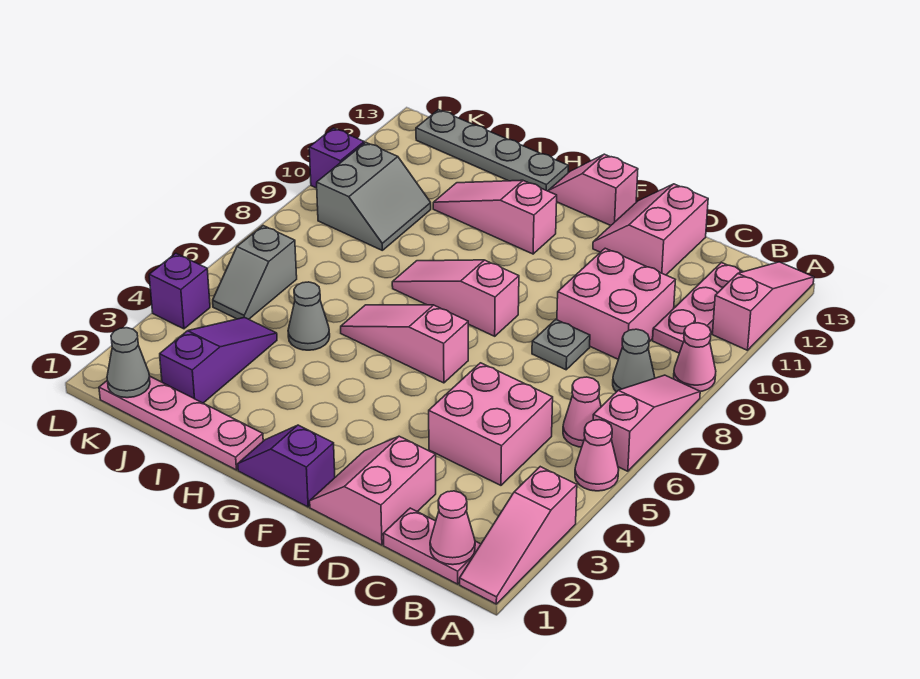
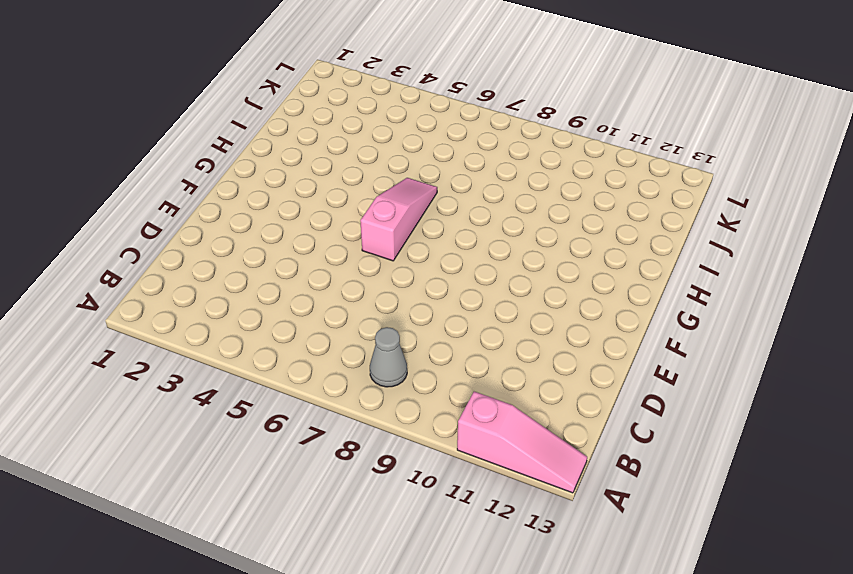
none -> pink 1x3 slope [460,467,577,604]
none -> pink 1x1 cone [575,420,619,491]
none -> pink 1x3 slope [593,375,700,471]

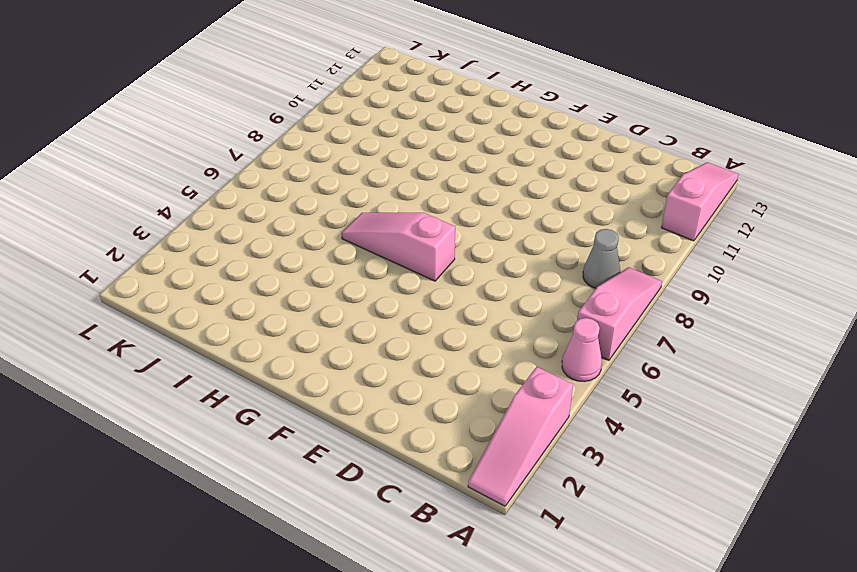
none -> pink 1x1 cone [674,323,716,392]
none -> pink 1x2 plate [383,508,481,584]
none -> pink 1x1 cone [563,377,601,447]

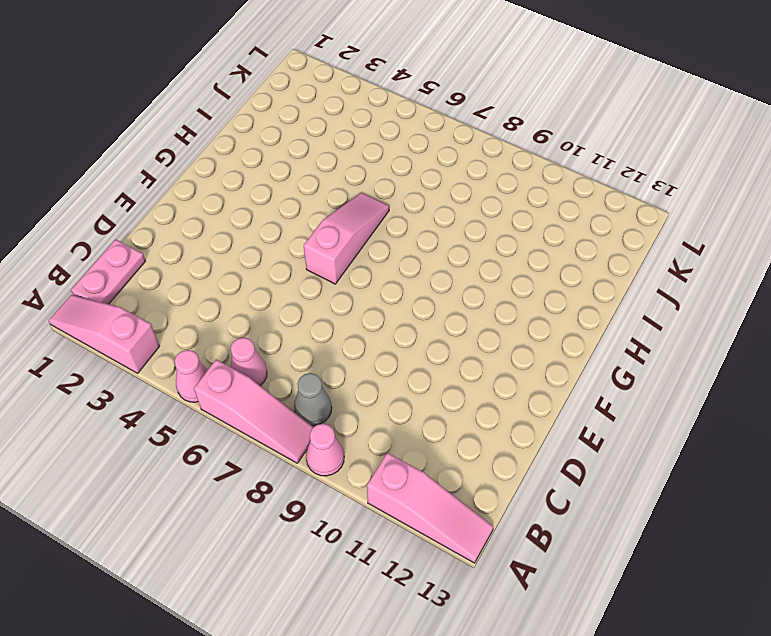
none -> pink 1x3 plate [653,263,742,353]
none -> pink 2x2 brick [429,363,553,485]
none -> pink 2x2 brick [557,248,675,359]

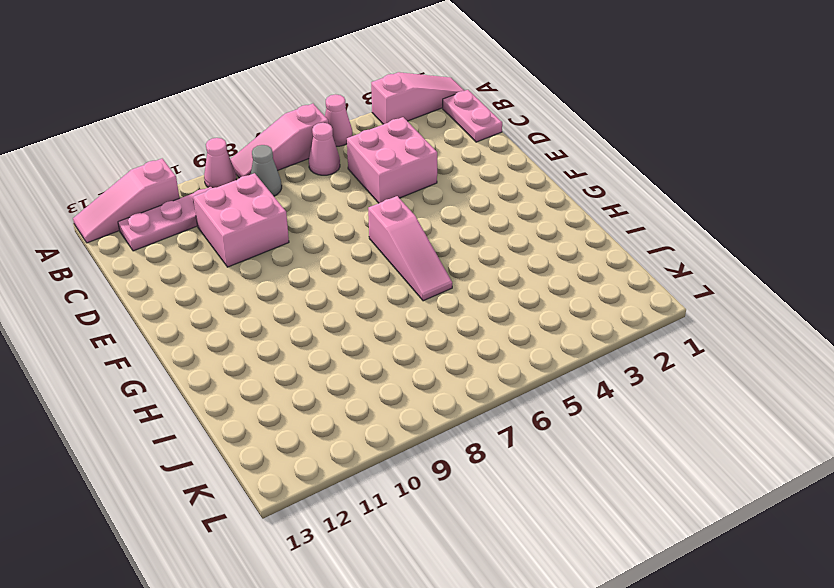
none -> pink 2x2 slope [310,436,436,545]
none -> grey 1x1 plate [532,320,590,370]
none -> pink 2x2 slope [593,184,708,275]

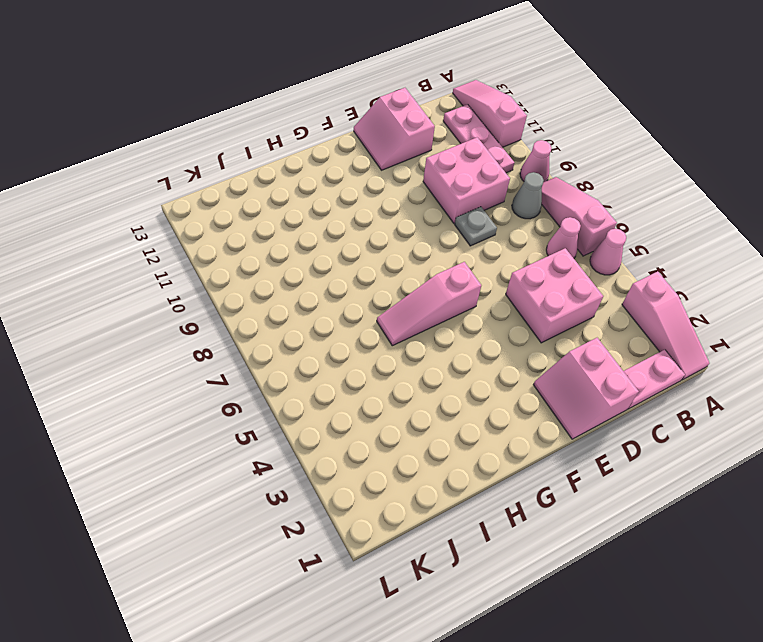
none -> purple 1x2 slope [238,425,335,507]
none -> pink 1x3 slope [392,260,519,336]
none -> pink 1x2 slope [548,154,638,225]

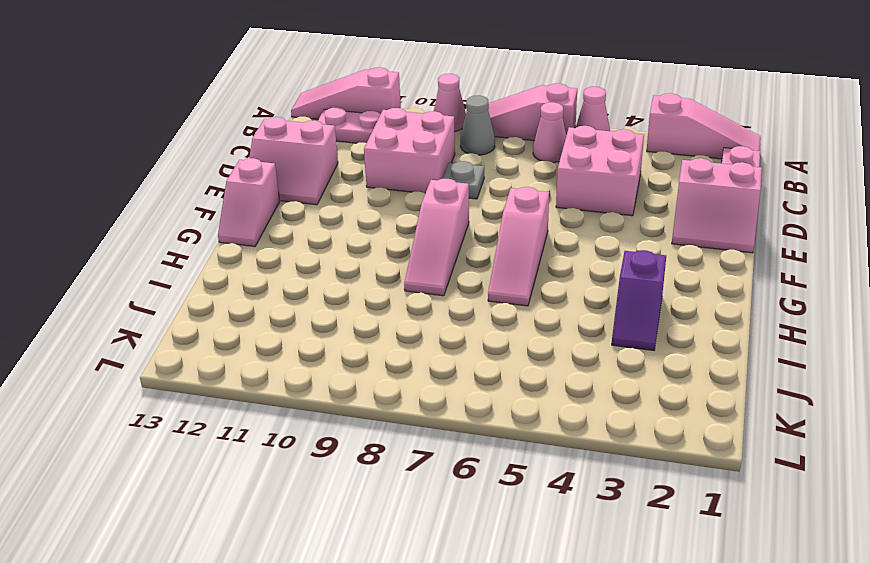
purple 1x2 slope [612,250,666,351] -> purple 1x2 slope moved to [238,425,335,507]
none -> pink 1x3 slope [433,180,557,254]
none -> pink 1x4 plate [99,376,263,470]
none -> grey 1x4 plate [416,110,568,191]

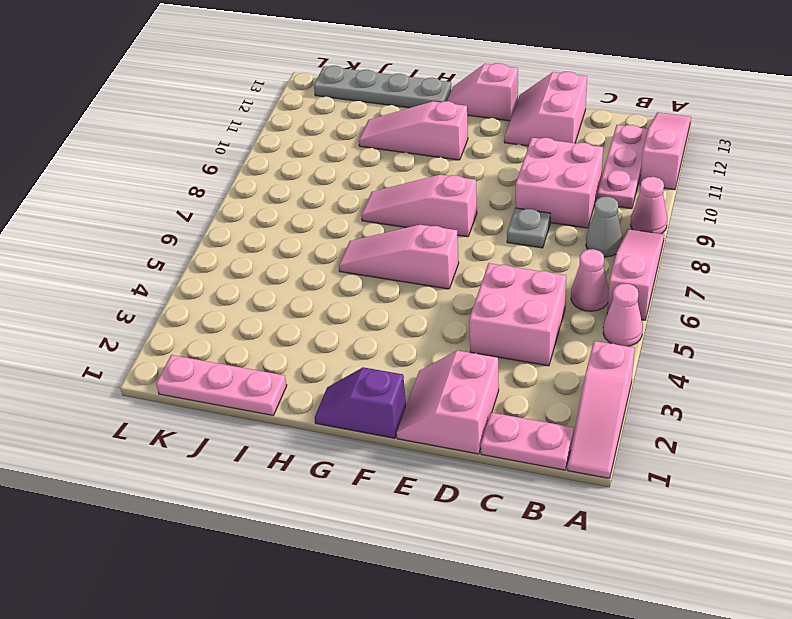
pink 1x3 plate [156,355,287,415] -> pink 1x4 plate [99,376,263,470]
none -> grey 1x1 cone [288,282,330,350]
none -> purple 1x3 slope [160,317,277,403]
none -> grey 2x2 slope [317,143,431,250]

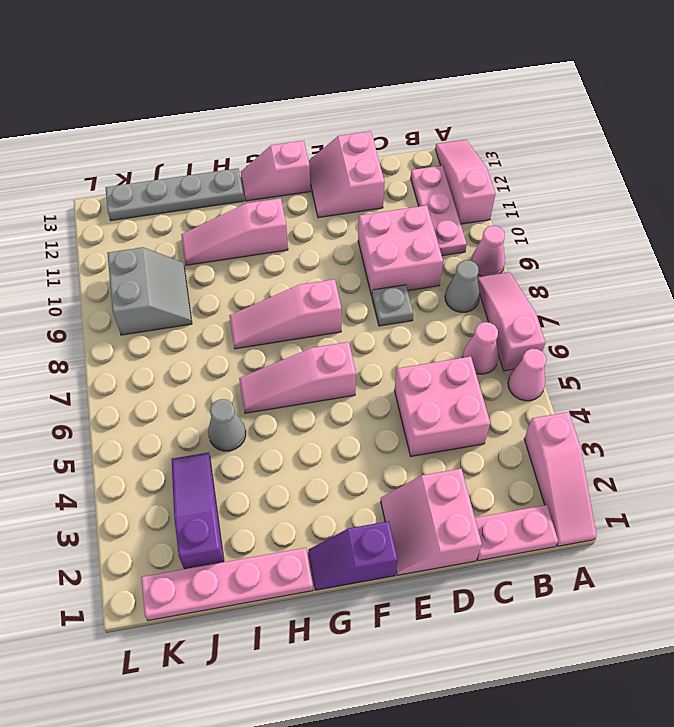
none -> grey 1x2 slope [213,226,297,319]
none -> purple 1x1 brick [149,253,210,329]
none -> purple 1x1 brick [309,128,364,188]

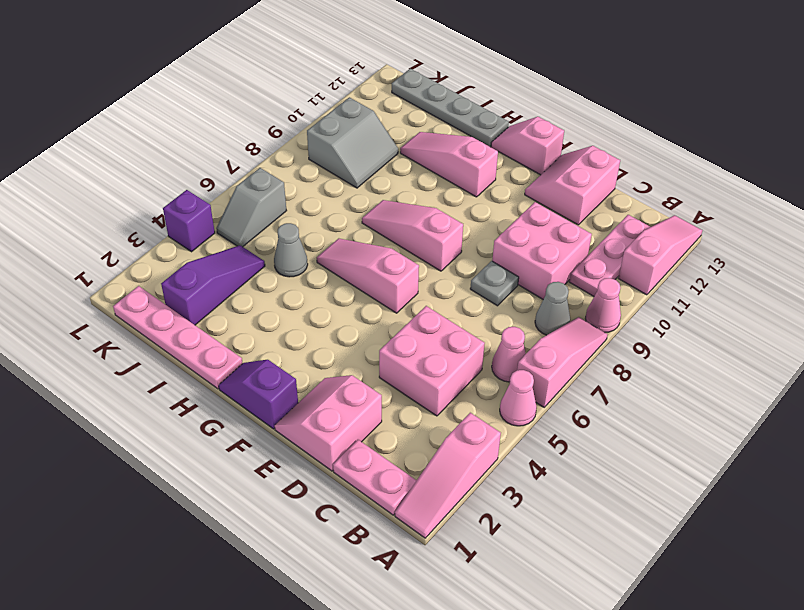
none -> purple 1x1 brick [309,128,364,188]
none -> pink 1x1 cone [430,491,475,565]
none -> grey 1x1 cone [107,328,150,398]

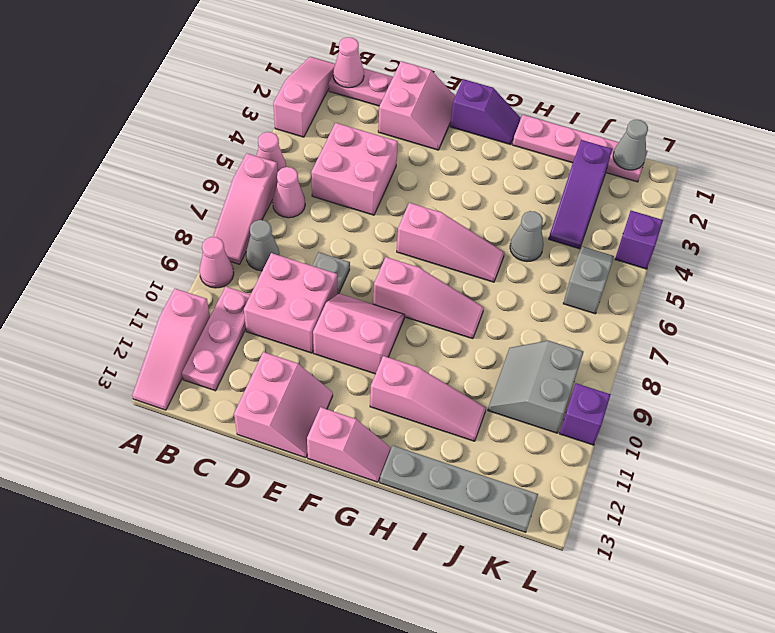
pink 2x2 slope [313,294,405,374] -> none

